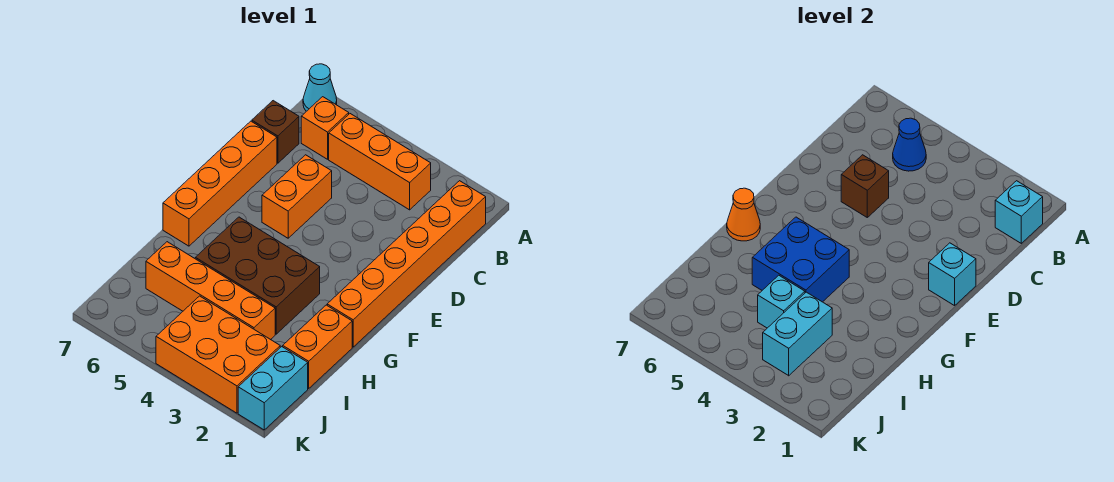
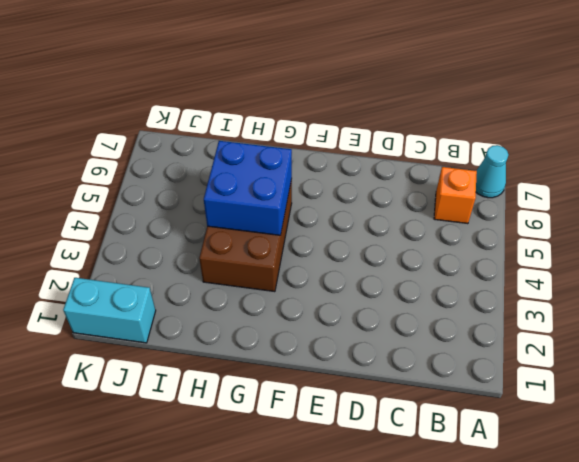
none -> orange 1x6 brick [327,181,486,347]
none -> orange 1x3 brick [329,114,431,210]
none -> brown 1x1 brick [252,101,299,163]

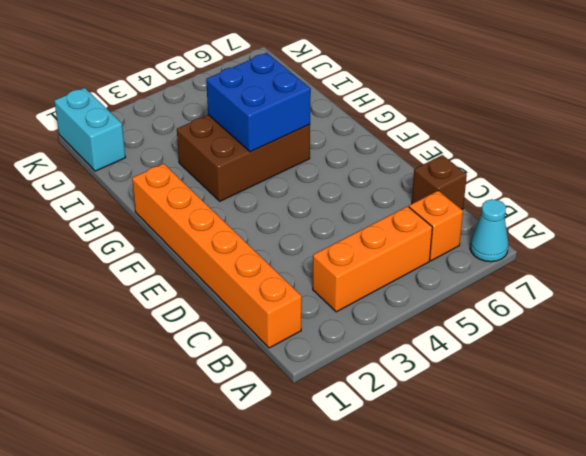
none -> orange 1x2 brick [262,155,332,238]
none -> orange 1x4 brick [163,121,277,246]
none -> orange 1x2 brick [283,305,352,388]

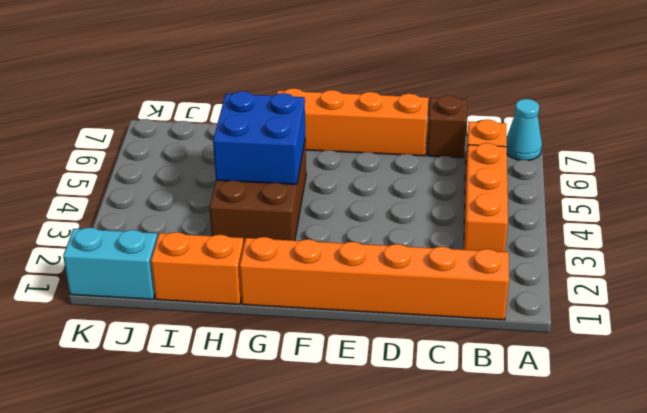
none -> orange 1x2 brick [262,155,332,238]
none -> orange 1x4 brick [146,242,275,340]
none -> orange 2x3 brick [156,296,280,413]

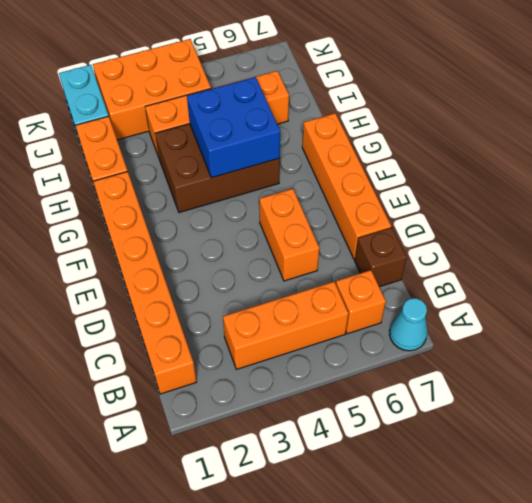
none -> cyan 1x1 brick [995,181,1043,243]
none -> blue 1x1 cone [893,118,926,171]
none -> brown 1x1 brick [841,155,889,217]

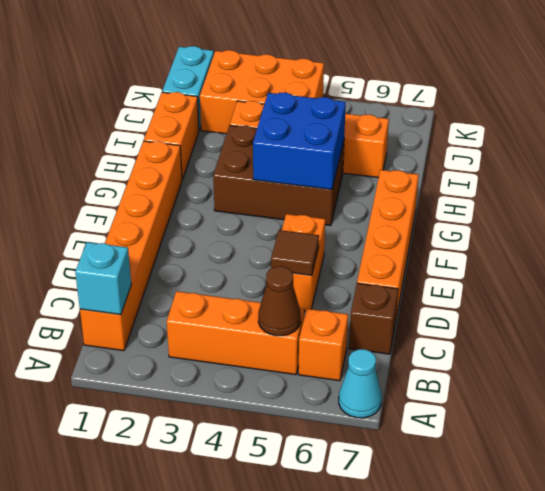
brown 1x1 cone [258,266,301,336] -> blue 1x1 cone [893,118,926,171]
brown 1x1 tile [271,230,319,276] -> brown 1x1 brick [841,155,889,217]
none -> cyan 1x1 brick [929,243,976,306]
none -> orange 1x1 cone [727,188,760,241]
none -> cyan 1x2 brick [763,292,832,376]

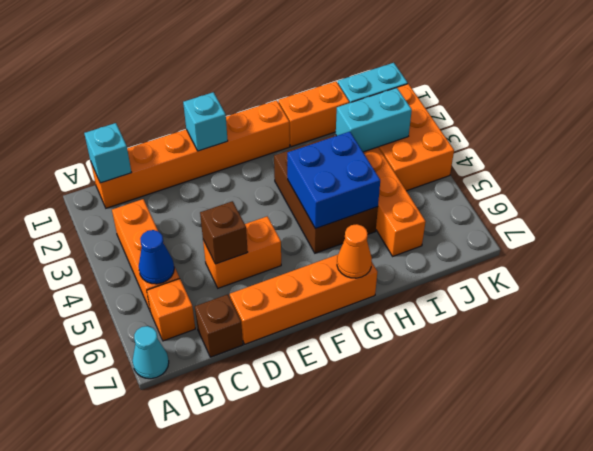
none -> cyan 1x1 brick [758,275,805,328]

